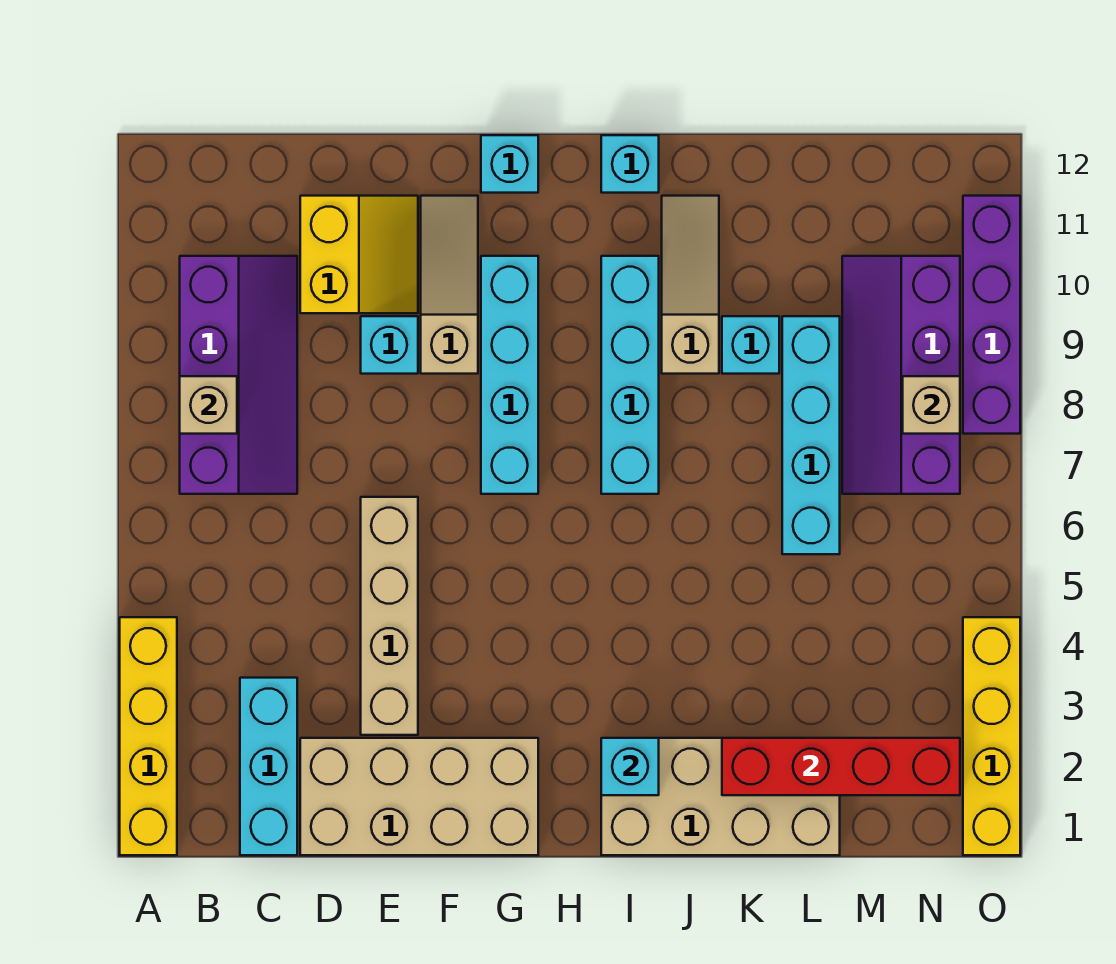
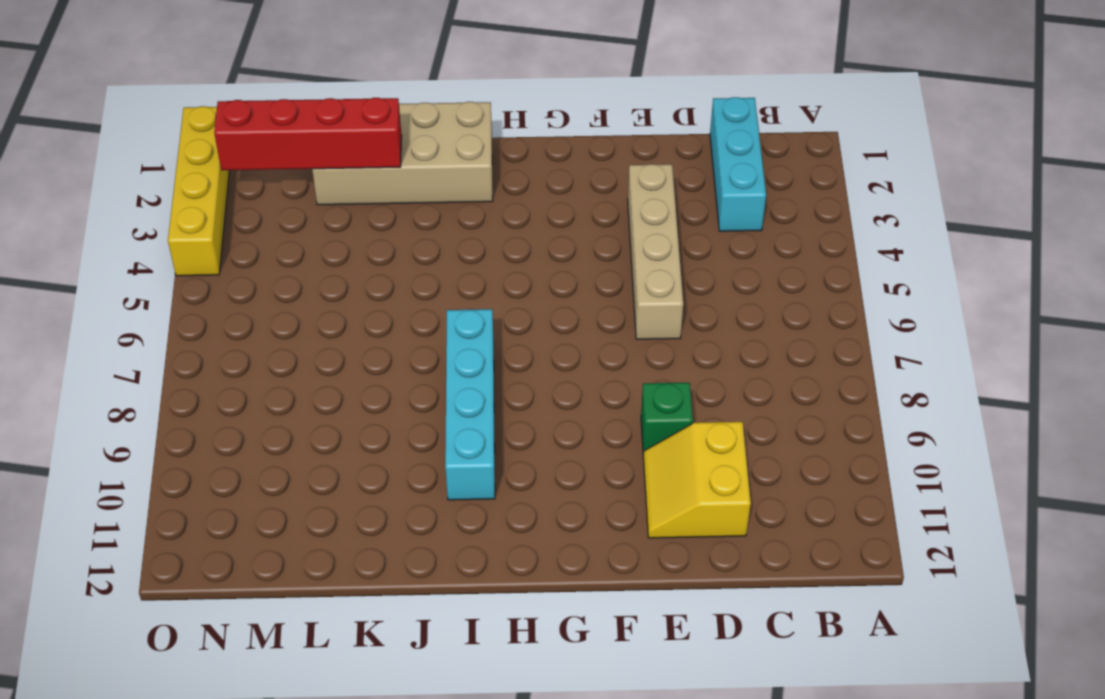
green 1x1 brick [641,383,693,455] -> cyan 1x1 brick [361,316,418,374]
none -> yellow 1x4 brick [120,617,177,855]
none -> purple 2x4 slope [180,256,297,494]
none -> tan 2x4 brick [300,738,538,855]

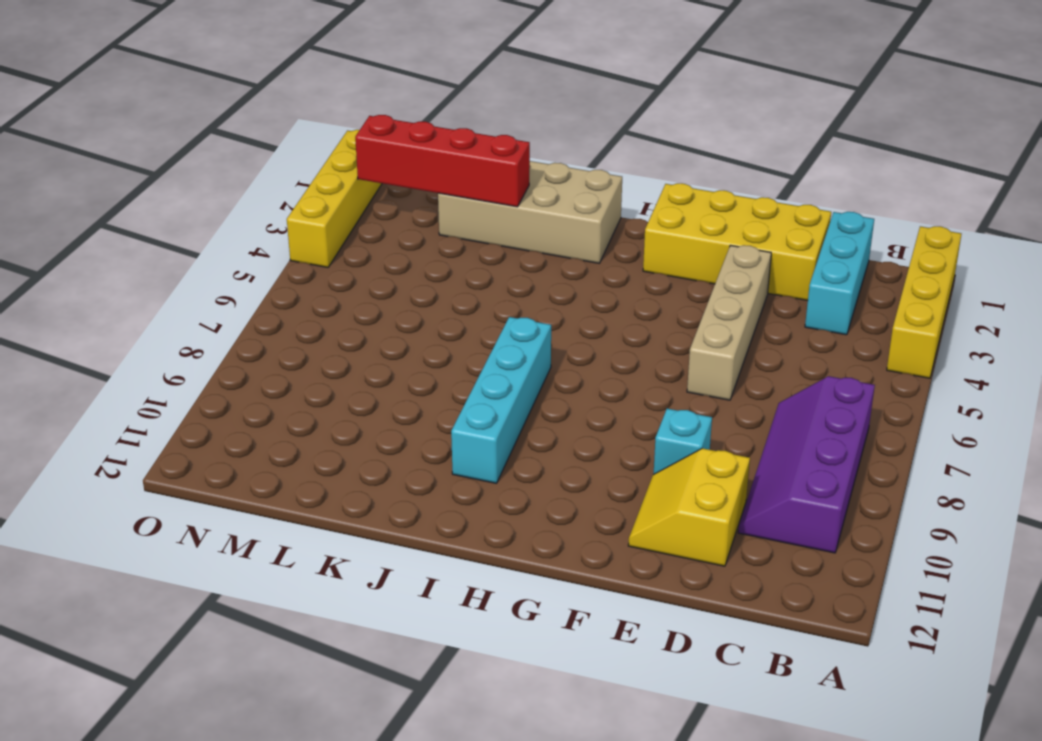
yellow 2x4 brick [643,183,831,301] -> tan 2x4 brick [300,738,538,855]
none -> tan 1x3 slope [421,196,478,374]
none -> cyan 1x4 brick [481,256,538,494]
none -> cyan 1x1 brick [481,135,538,193]

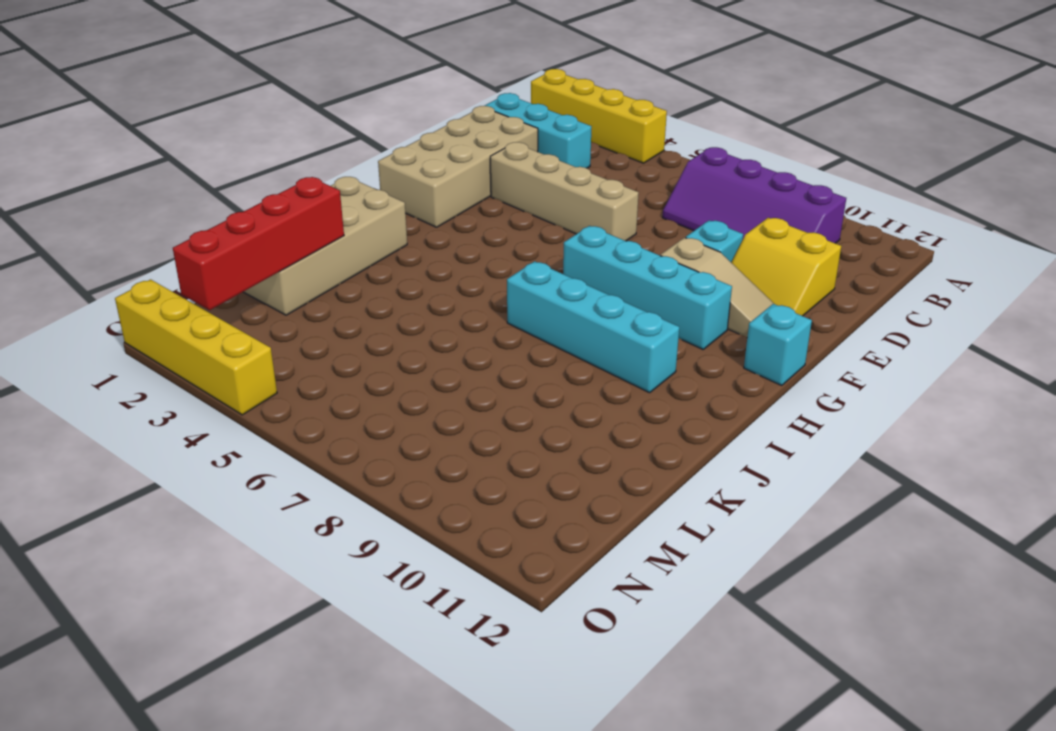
none -> cyan 1x1 brick [601,135,659,193]
none -> tan 1x3 slope [662,196,719,374]
none -> cyan 1x1 brick [722,316,779,374]

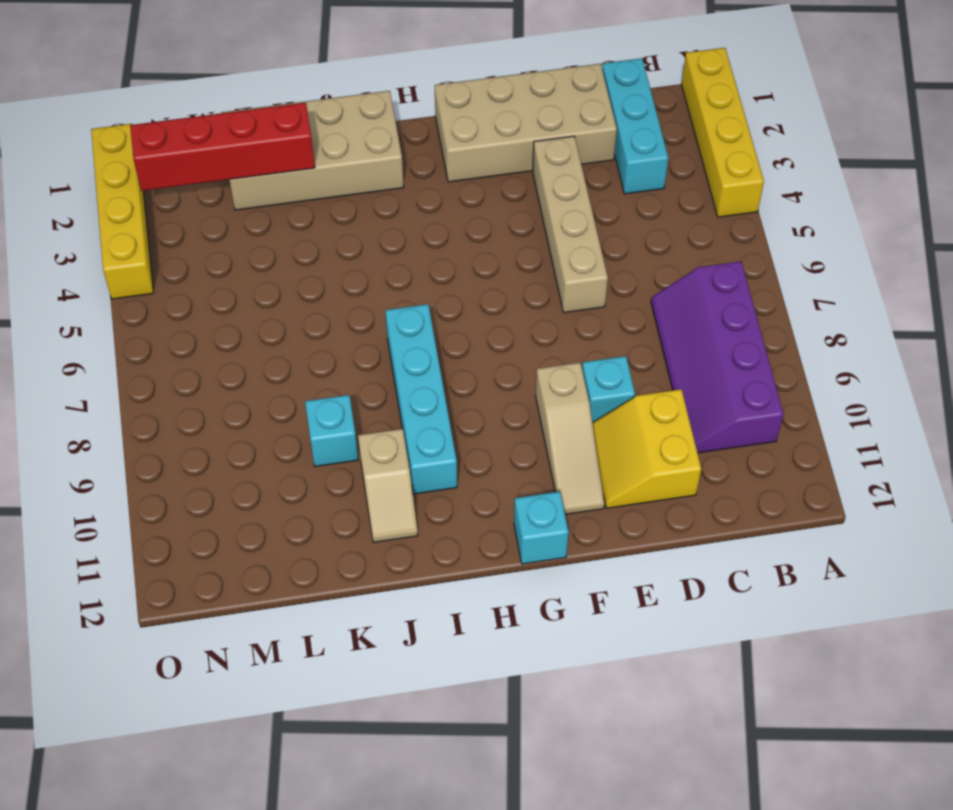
tan 1x2 slope [358,429,418,542] -> tan 1x3 slope [662,196,719,374]
none -> cyan 1x4 brick [481,256,538,494]
none -> cyan 1x1 brick [601,135,659,193]
none -> cyan 1x4 brick [782,316,840,554]

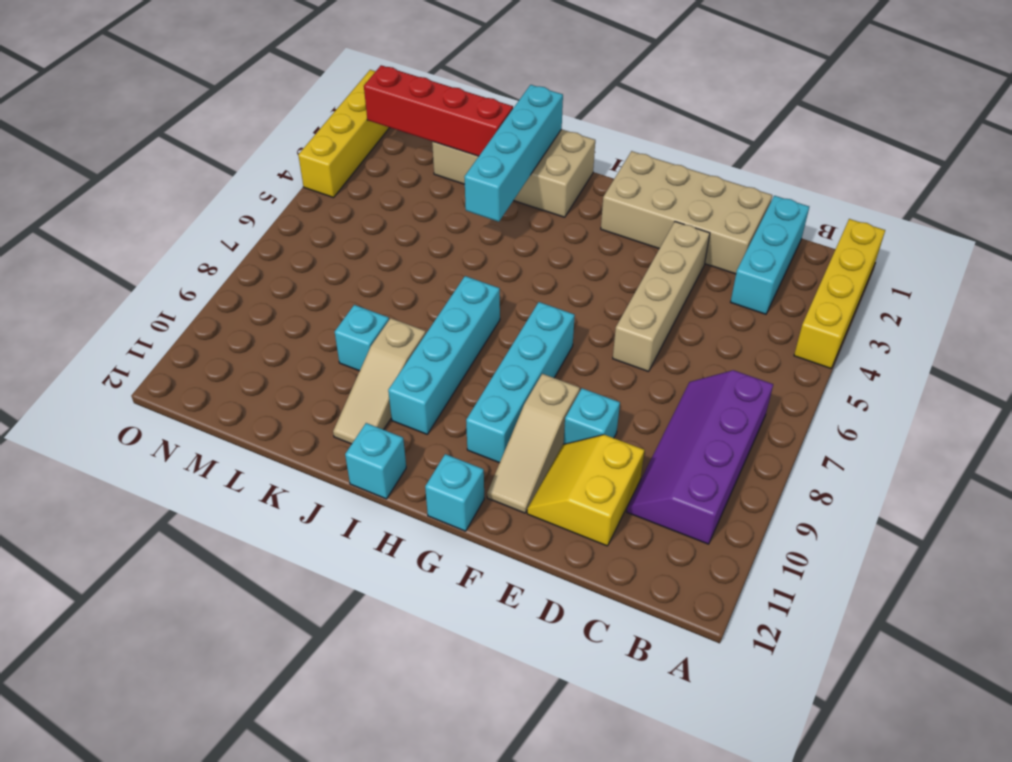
cyan 1x4 brick [464,85,563,222] -> cyan 1x4 brick moved to [782,316,840,554]
none -> purple 2x4 slope [842,256,960,494]
none -> purple 1x4 brick [963,196,1020,434]
none -> tan 1x1 brick [180,376,237,434]

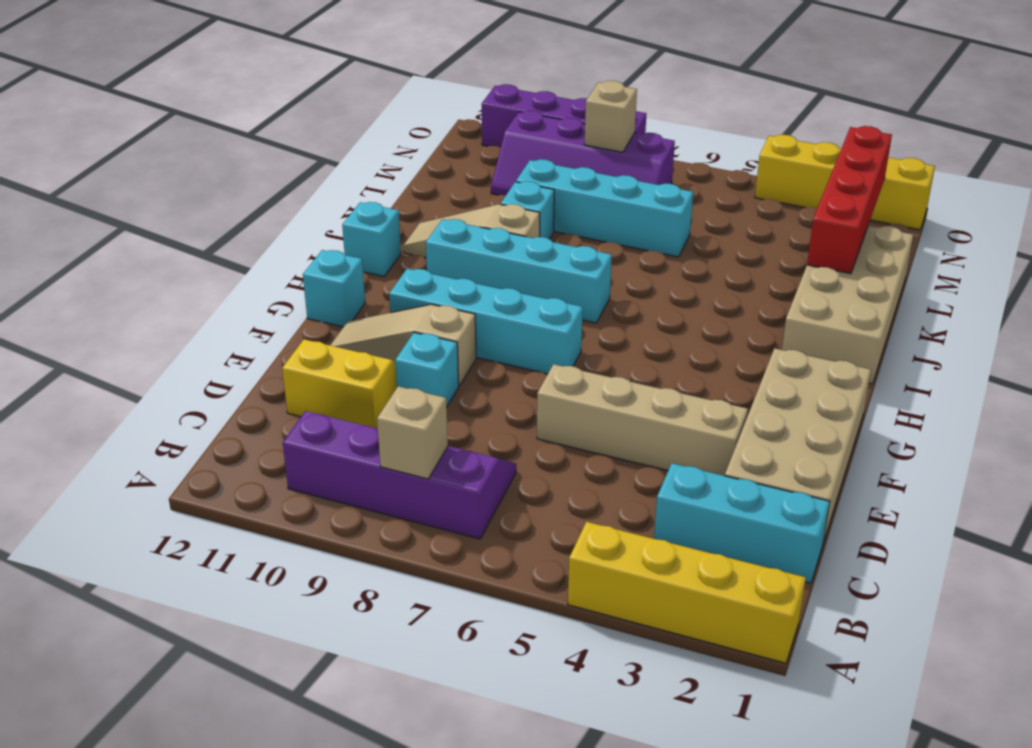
none -> cyan 1x1 brick [601,738,659,795]

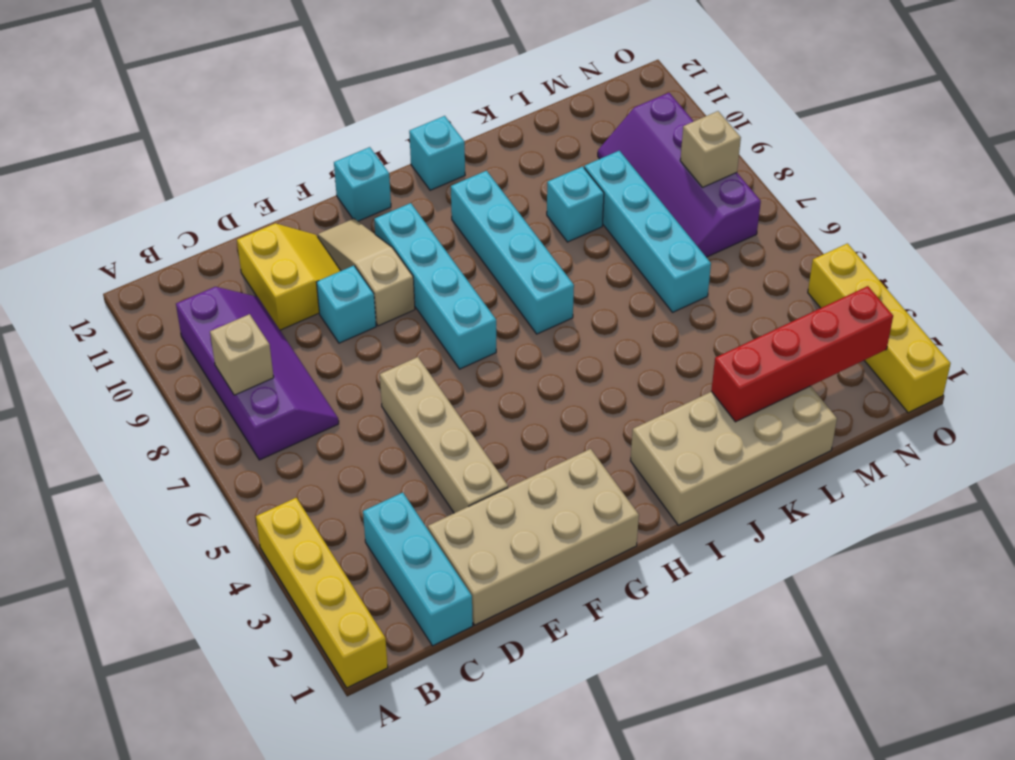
none -> tan 1x3 slope [662,196,719,374]
none -> purple 1x4 brick [963,196,1020,434]
none -> cyan 1x1 brick [601,738,659,795]

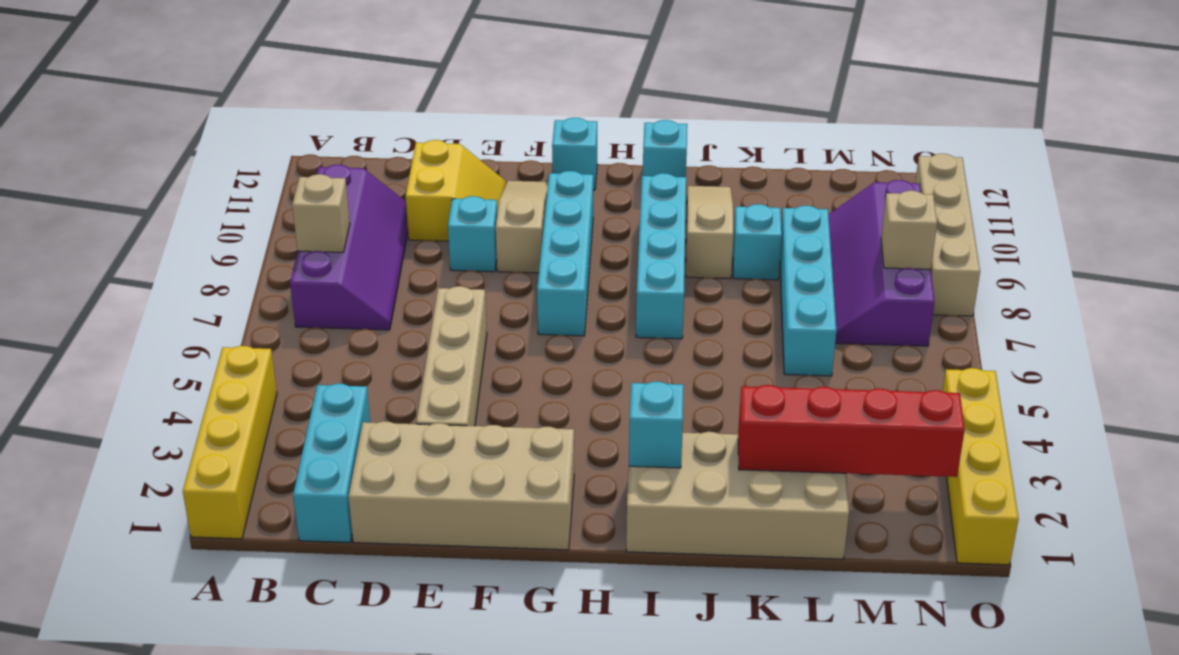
tan 1x4 brick [915,154,980,316] -> purple 1x4 brick [963,196,1020,434]

